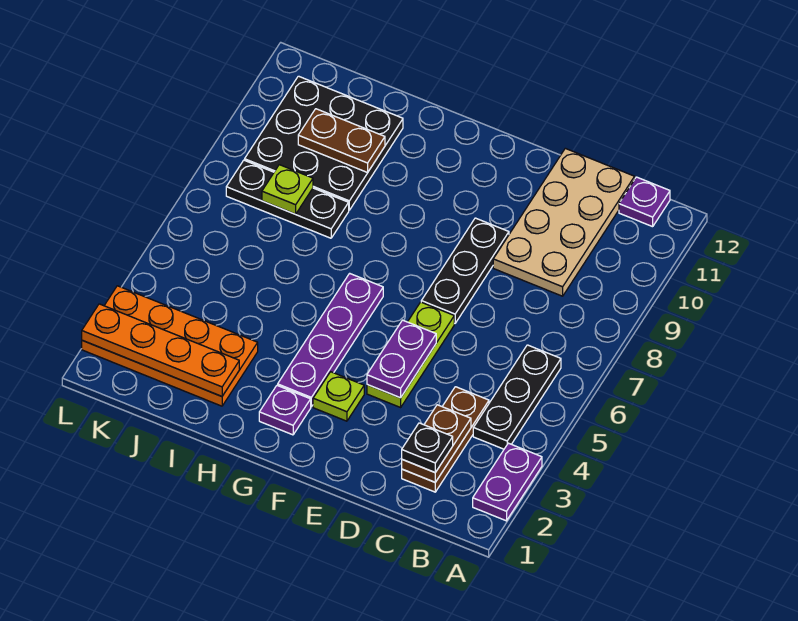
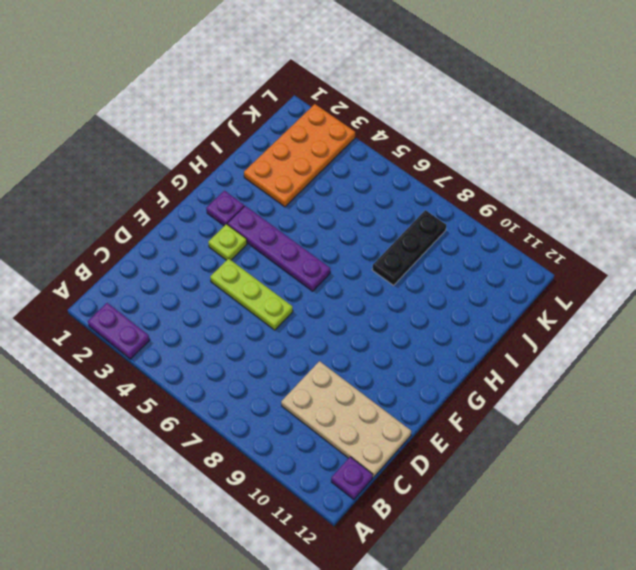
none -> black 1x3 plate [473,345,561,449]
none -> brown 1x3 plate [402,387,489,492]
none -> black 1x3 plate [421,218,509,323]

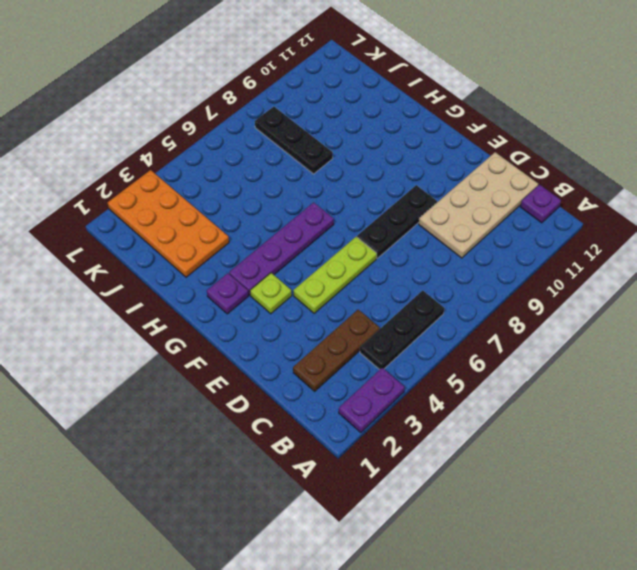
none -> black 3x3 plate [245,76,403,210]
none -> brown 1x2 plate [402,405,471,482]
none -> purple 1x2 plate [367,320,436,398]

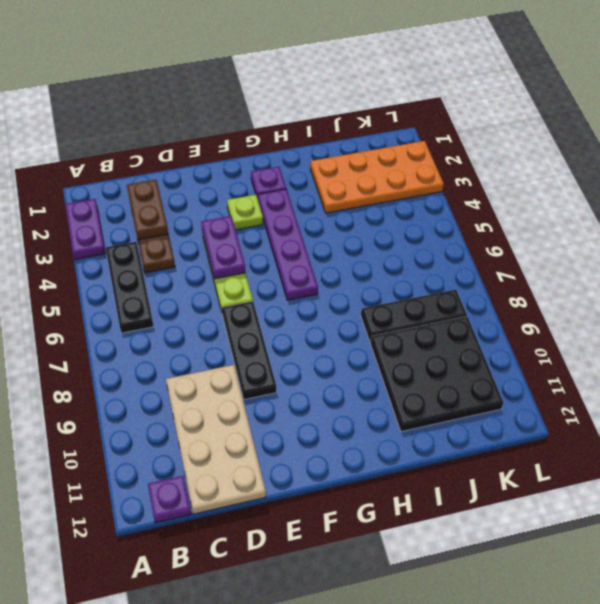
none -> orange 1x4 plate [82,304,239,396]
none -> brown 1x2 plate [298,109,385,173]
none -> lime 1x1 plate [262,165,313,214]

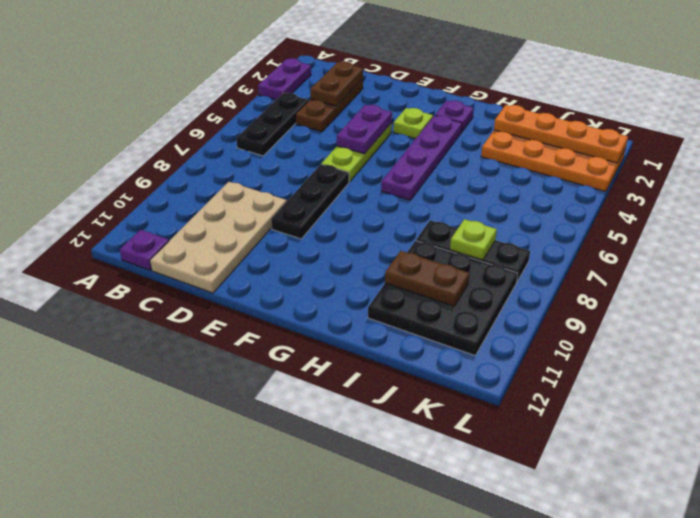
none -> black 1x1 plate [402,423,453,472]

